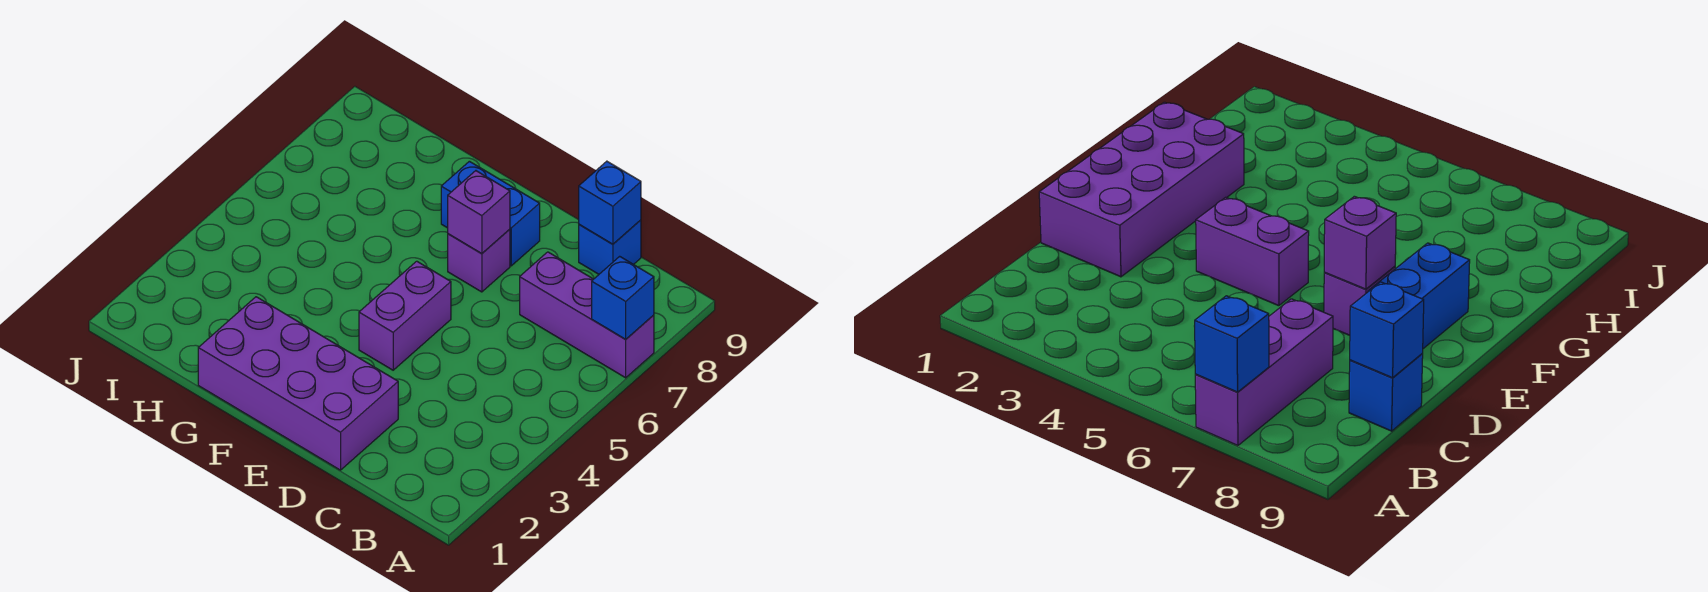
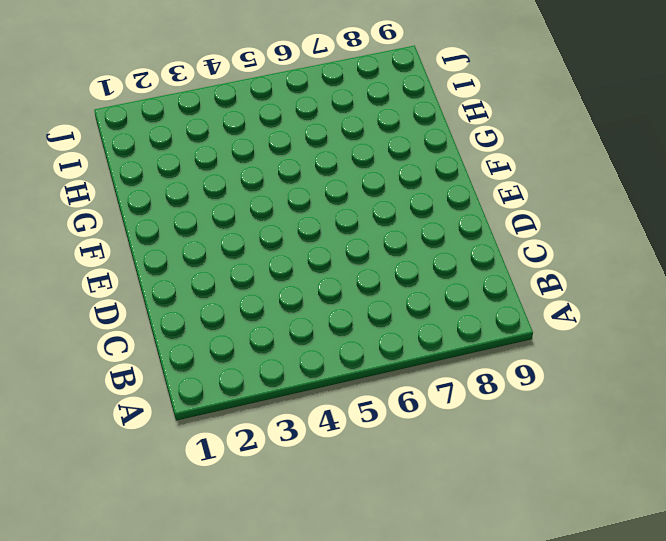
none -> purple 1x3 brick [520,252,654,378]
none -> blue 1x1 brick [579,220,641,274]

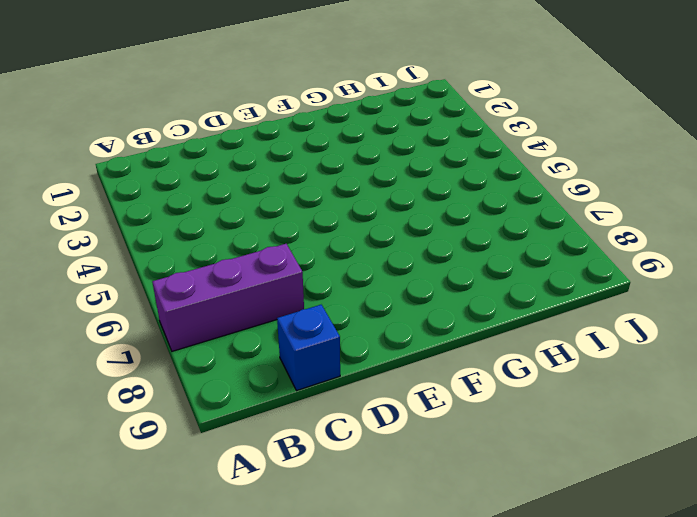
none -> purple 2x4 brick [198,297,398,470]
none -> purple 1x2 brick [359,261,451,370]

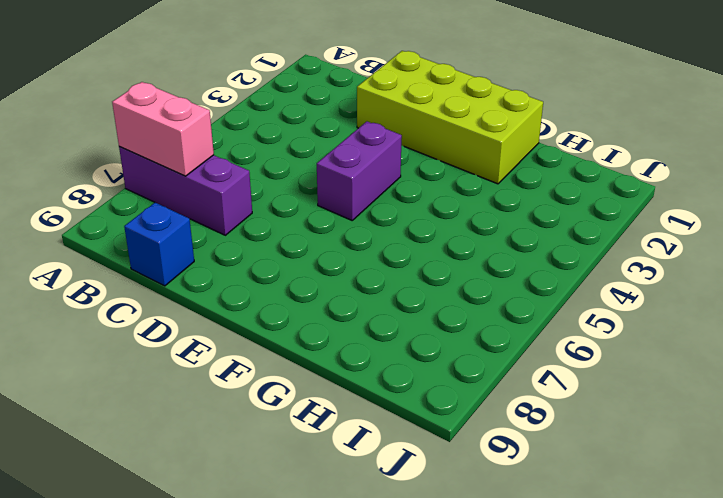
pink 1x2 brick [112,82,214,176] -> blue 1x1 brick [592,256,654,339]
lime 2x4 brick [357,51,543,184] -> purple 2x4 brick [198,297,398,470]
none -> purple 1x1 brick [448,229,510,292]
none -> blue 1x2 brick [441,161,540,266]

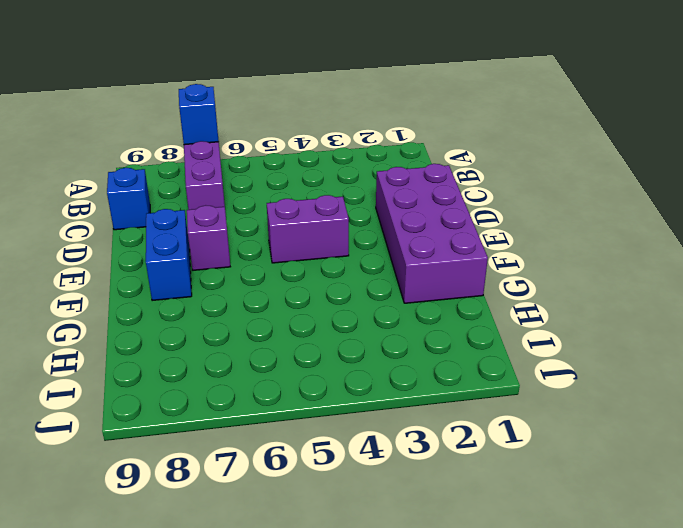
none -> blue 1x1 brick [579,161,641,244]
none -> purple 1x1 brick [448,171,510,254]

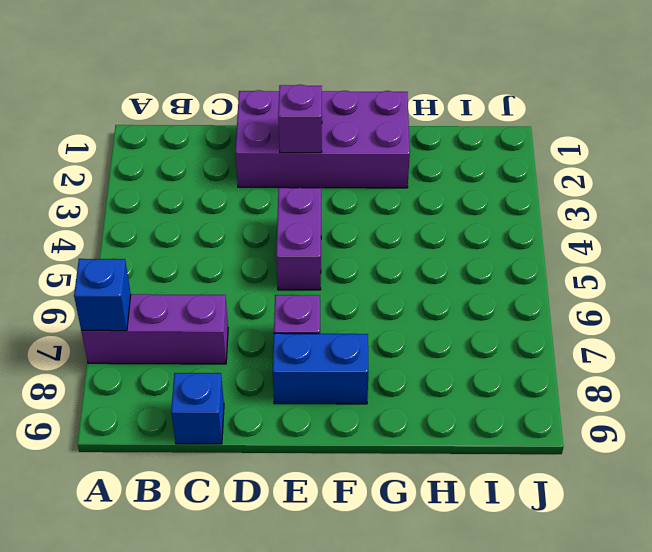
purple 1x1 brick [278,84,322,153] -> purple 1x1 brick moved to [448,171,510,254]
none -> blue 1x1 brick [579,161,641,244]

